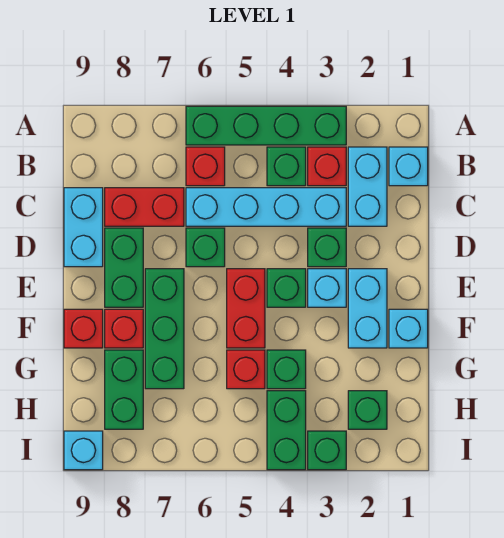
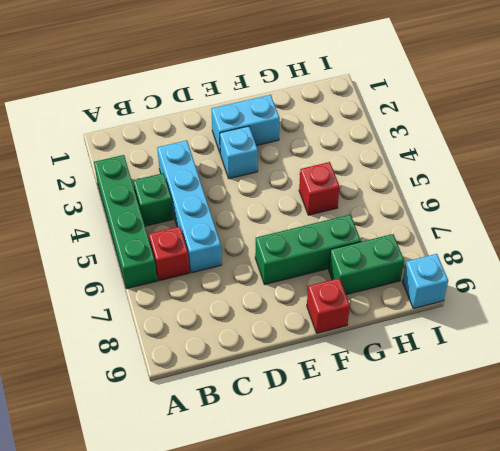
none -> cyan 1x1 brick [389,147,428,186]
none -> cyan 1x2 brick [348,147,387,226]
none -> red 1x1 brick [308,147,346,186]

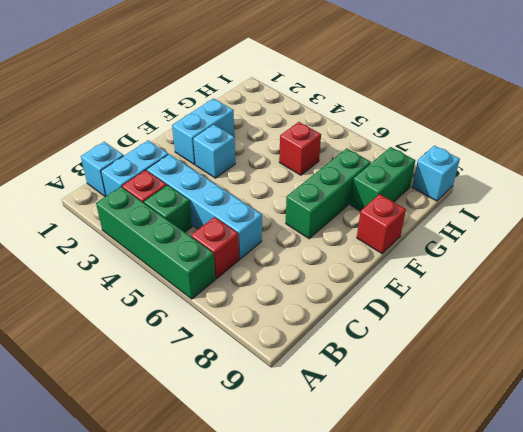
none -> red 1x2 brick [105,188,184,226]
none -> cyan 1x2 brick [64,188,103,267]
none -> green 1x1 brick [308,228,346,267]

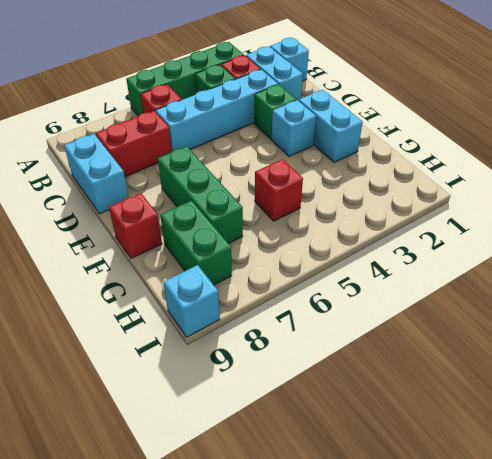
none -> green 1x1 brick [186,228,225,267]
none -> green 1x2 brick [105,228,143,307]
none -> green 1x1 brick [267,269,306,307]

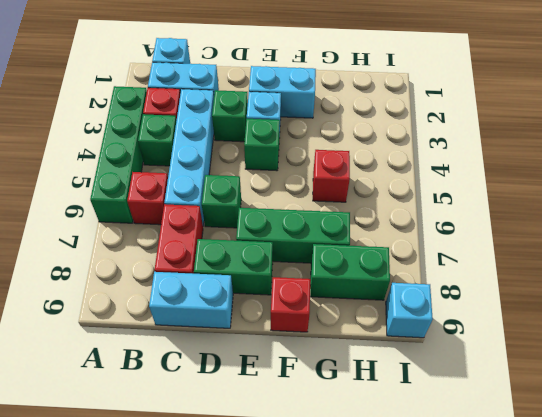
none -> red 1x2 brick [227,269,265,348]
none -> cyan 1x1 brick [389,309,428,348]
none -> red 1x1 brick [105,309,143,348]

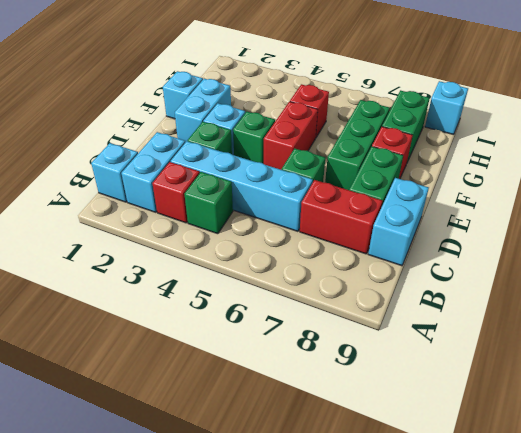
none -> green 1x4 brick [186,106,346,145]
none -> red 1x1 brick [186,147,225,186]
none -> red 1x1 brick [64,309,103,348]

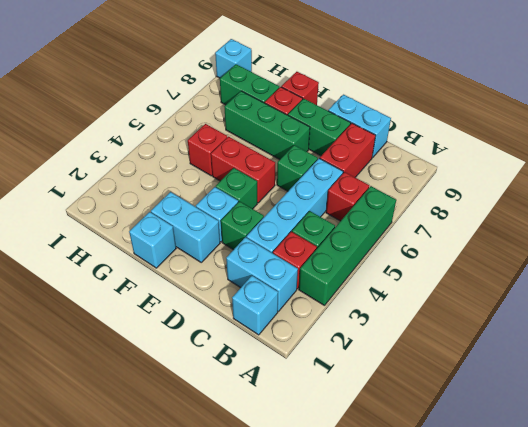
none -> green 1x1 brick [267,350,306,389]
none -> green 1x1 brick [348,391,387,429]
none -> green 1x2 brick [267,391,306,470]

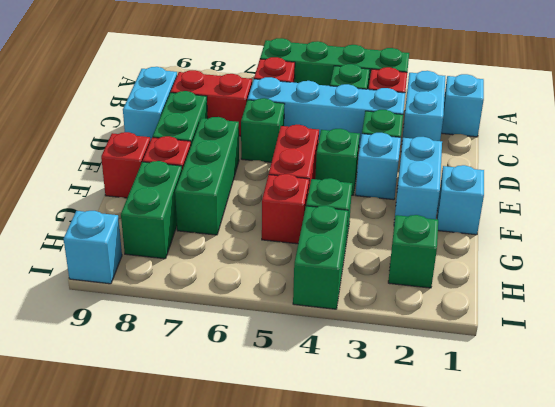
none -> green 1x1 brick [308,431,346,470]

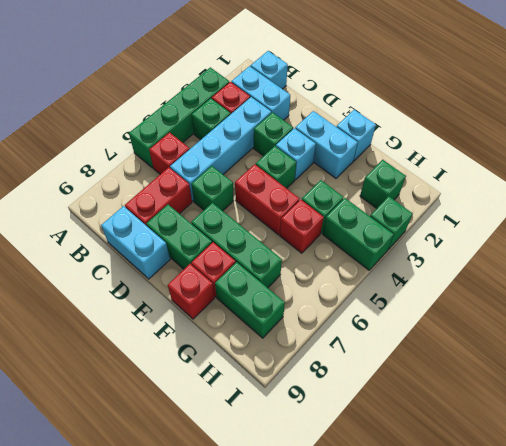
none -> cyan 1x1 brick [64,431,103,470]

